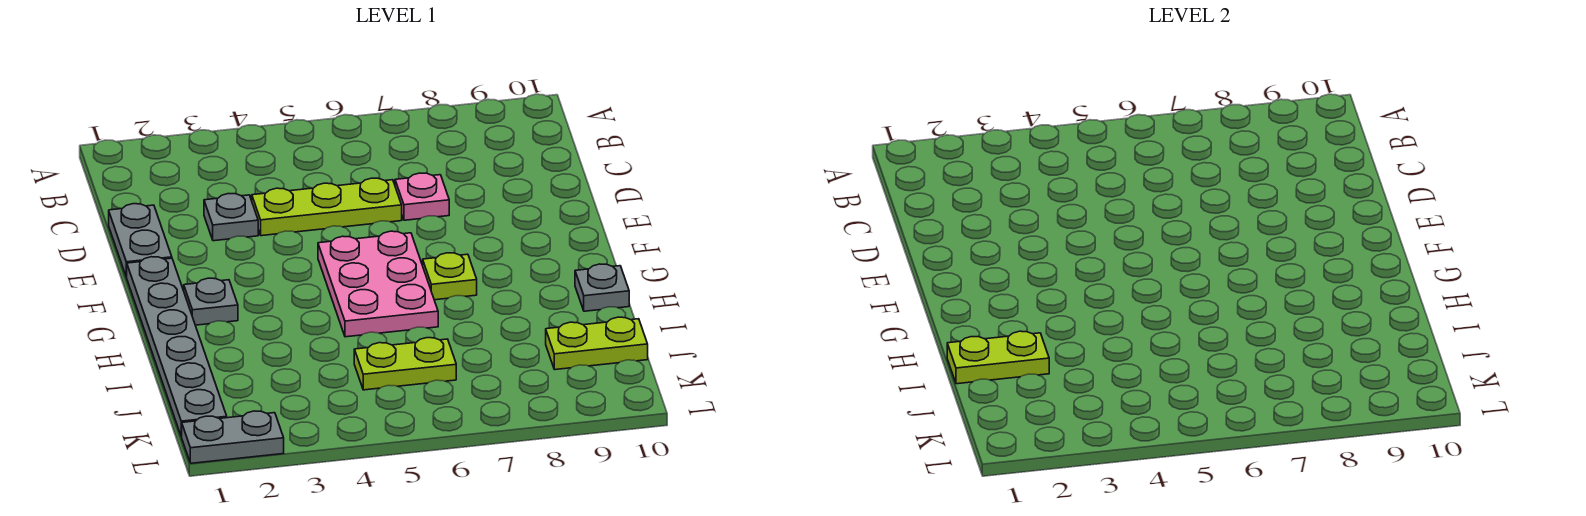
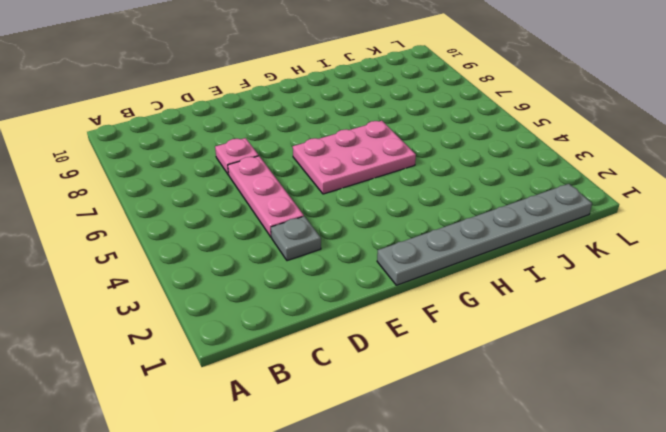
pink 1x3 plate [228,156,304,237] -> lime 1x3 plate [252,178,402,236]
none -> grey 1x2 plate [109,204,172,277]
none -> grey 1x1 plate [184,278,238,325]
none -> lime 1x1 plate [423,253,477,300]

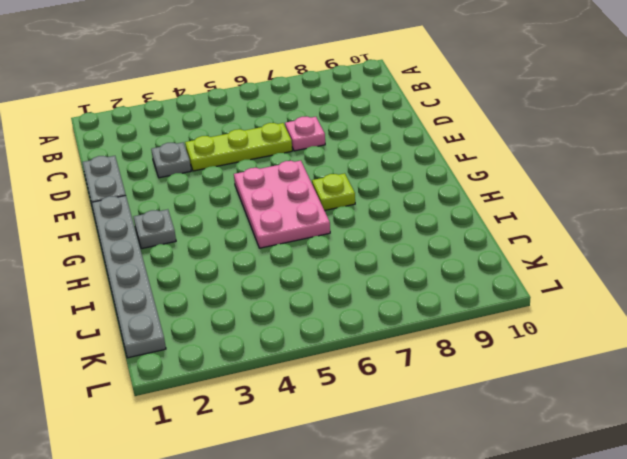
none -> grey 1x1 plate [575,264,629,311]
none -> lime 1x2 plate [354,338,456,390]
none -> lime 1x2 plate [546,317,648,370]

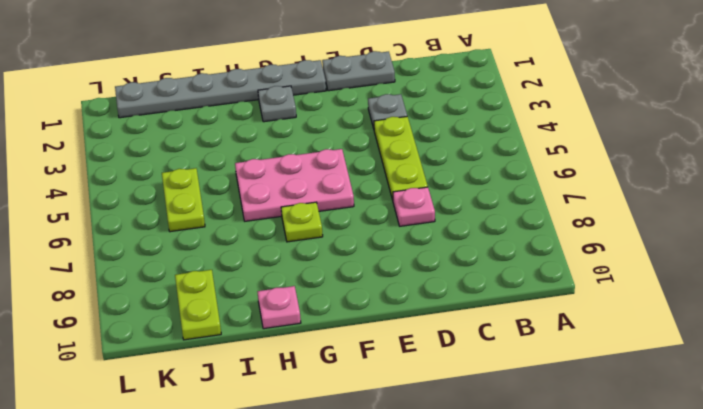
pink 1x1 plate [257,286,301,329] -> grey 1x1 plate [575,264,629,311]
none -> grey 1x2 plate [182,411,284,463]
none -> lime 1x2 plate [947,331,1049,384]

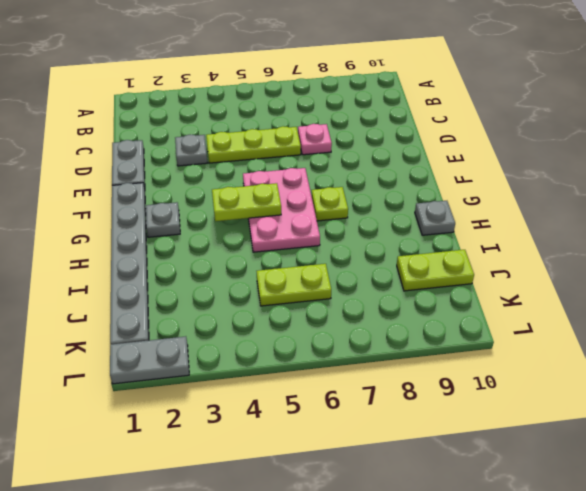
lime 1x2 plate [212,183,281,221] -> lime 1x2 plate moved to [947,331,1049,384]

